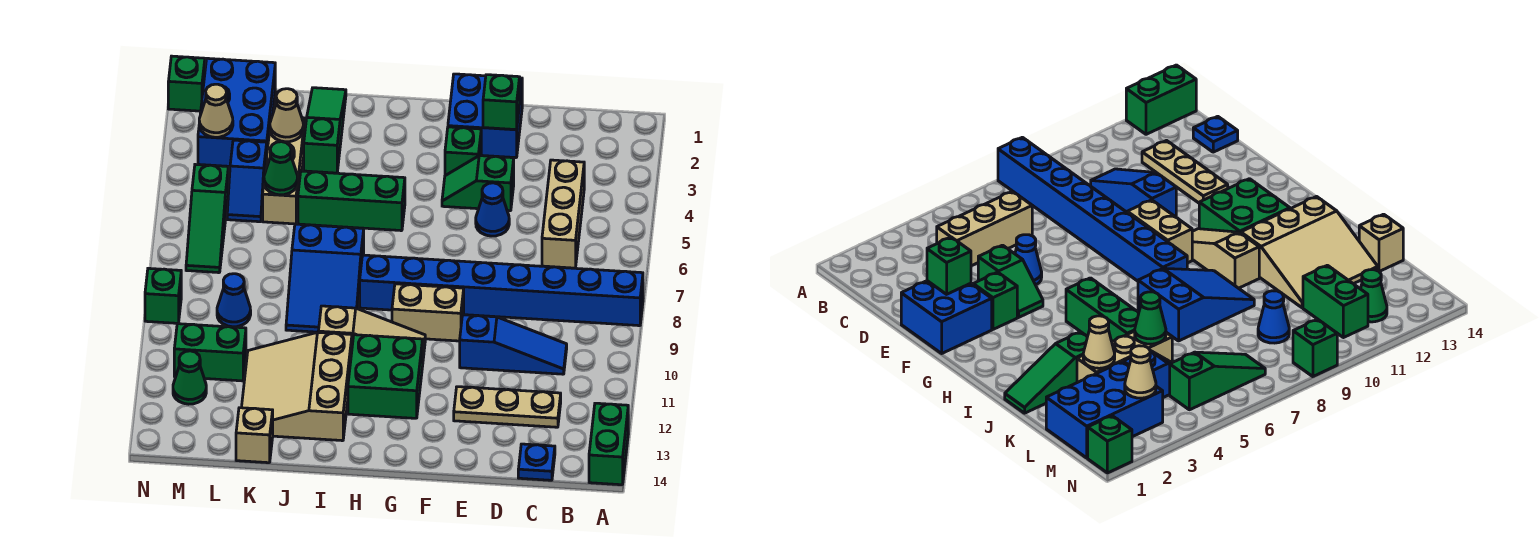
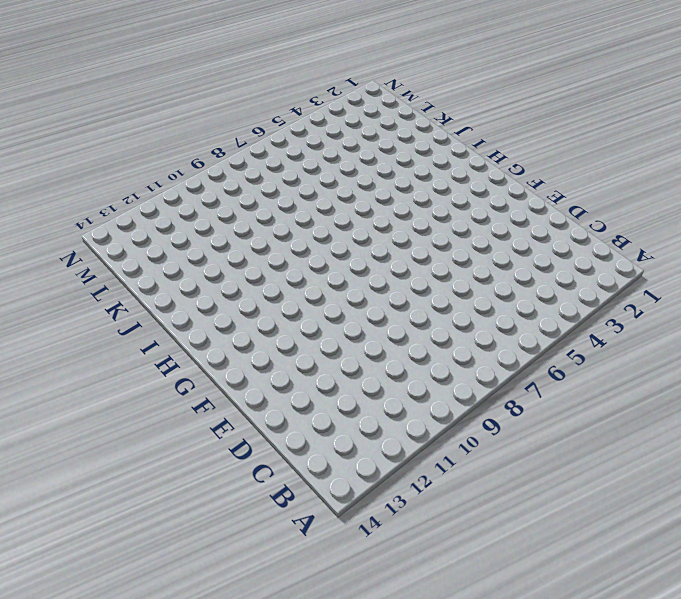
none -> blue 1x8 brick [360,255,643,326]
none -> green 1x2 brick [589,403,628,485]
none -> tan 1x3 brick [542,160,584,268]
none -> blue 1x3 slope [460,315,567,374]

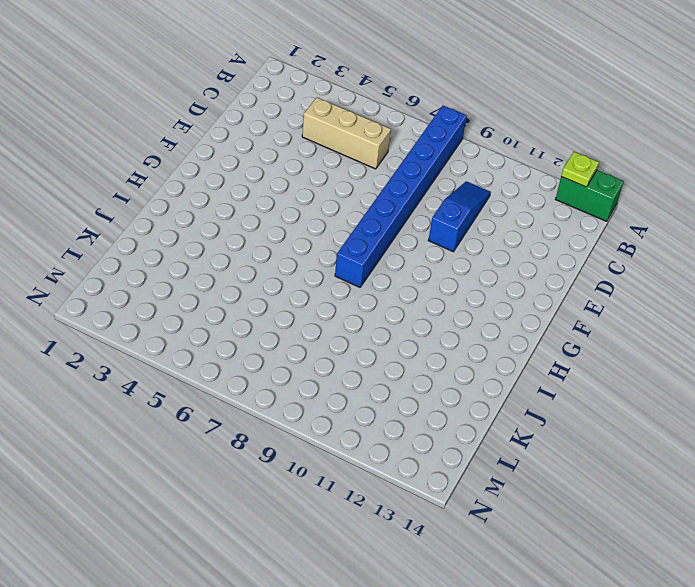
lime 1x1 plate [561,152,599,187] -> none
none -> tan 1x3 plate [454,387,561,427]
none -> blue 1x1 plate [518,444,555,480]
none -> blue 2x2 brick [448,74,522,158]
none -> green 1x2 slope [442,155,514,211]

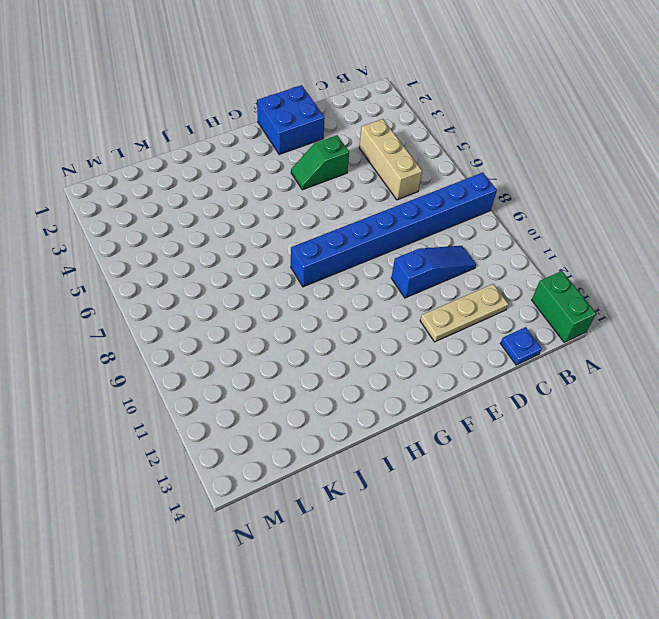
none -> blue 1x1 cone [476,183,509,236]
none -> green 1x1 brick [445,127,481,176]
none -> tan 1x2 brick [392,284,464,341]
none -> tan 1x3 slope [318,306,425,358]

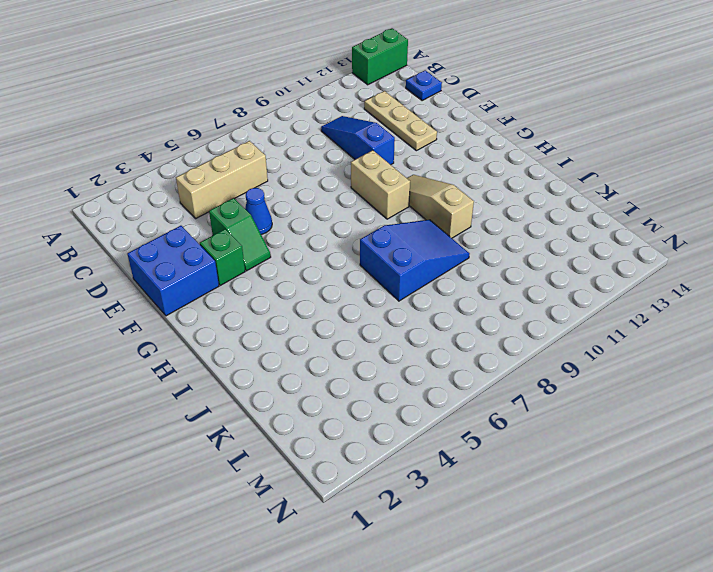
none -> blue 1x8 brick [360,255,643,326]
none -> green 2x2 brick [348,335,423,418]
none -> green 1x3 brick [298,171,405,231]
none -> tan 3x3 slope [241,332,352,441]

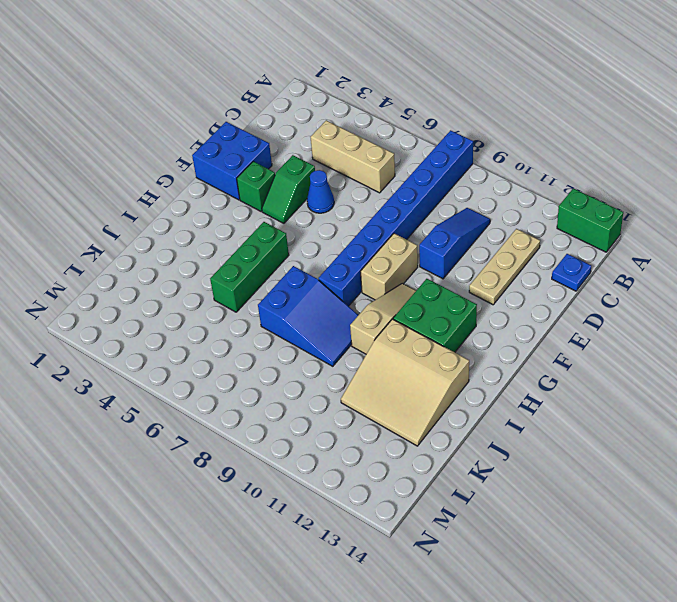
none -> green 1x3 slope [304,88,346,173]
none -> tan 1x3 brick [263,116,305,224]
none -> tan 1x1 brick [236,408,273,463]
none -> blue 2x3 brick [198,58,275,166]

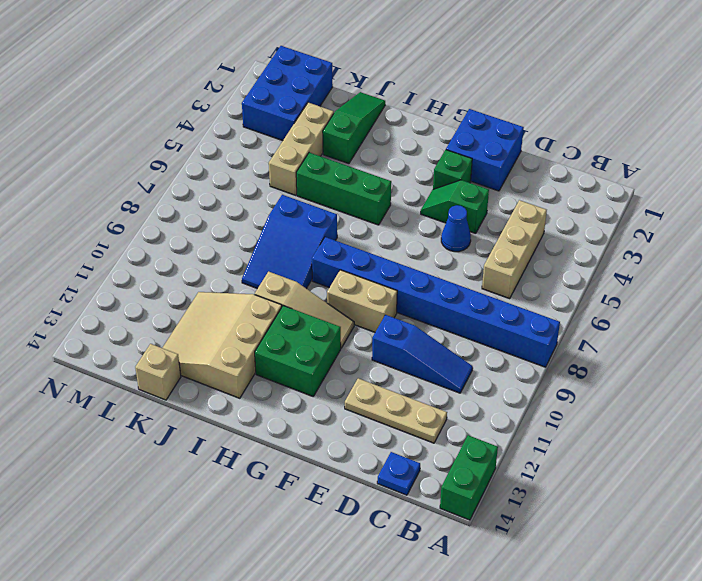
none -> blue 1x2 slope [227,140,267,222]
none -> blue 1x1 cone [217,274,251,327]
none -> green 1x2 brick [174,324,246,381]
none -> green 1x3 slope [186,165,228,273]

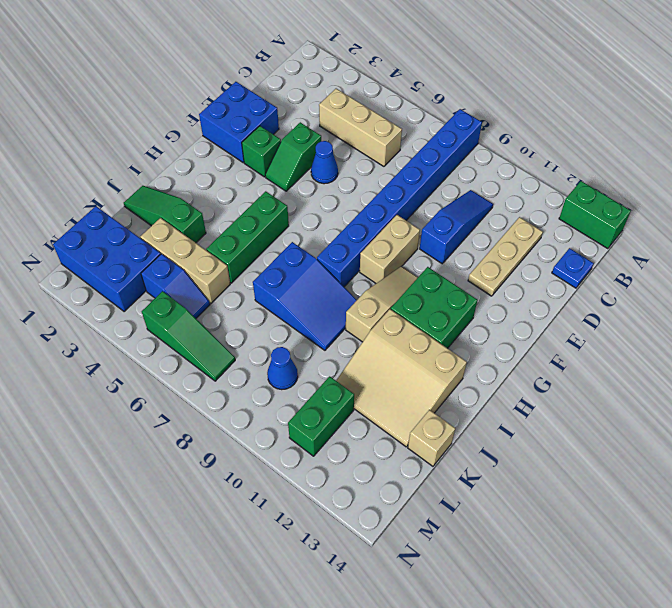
none -> green 1x1 cone [173,351,206,404]
none -> green 1x1 brick [168,56,205,111]
none -> green 1x1 brick [145,268,181,323]
none -> green 1x1 brick [483,75,520,130]

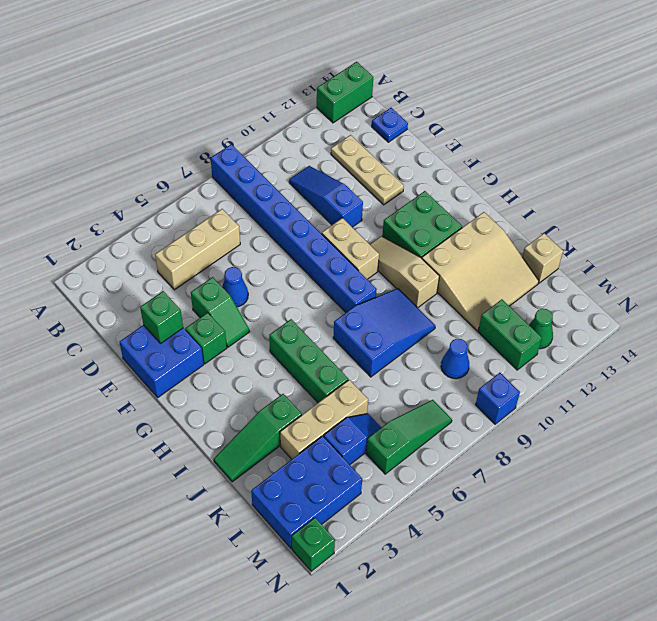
blue 1x1 brick [476,373,520,424] -> green 1x1 brick [145,268,181,323]
none -> tan 1x1 cone [270,89,303,142]
none -> green 1x1 cone [264,142,298,195]
none -> tan 1x1 cone [199,84,233,137]

